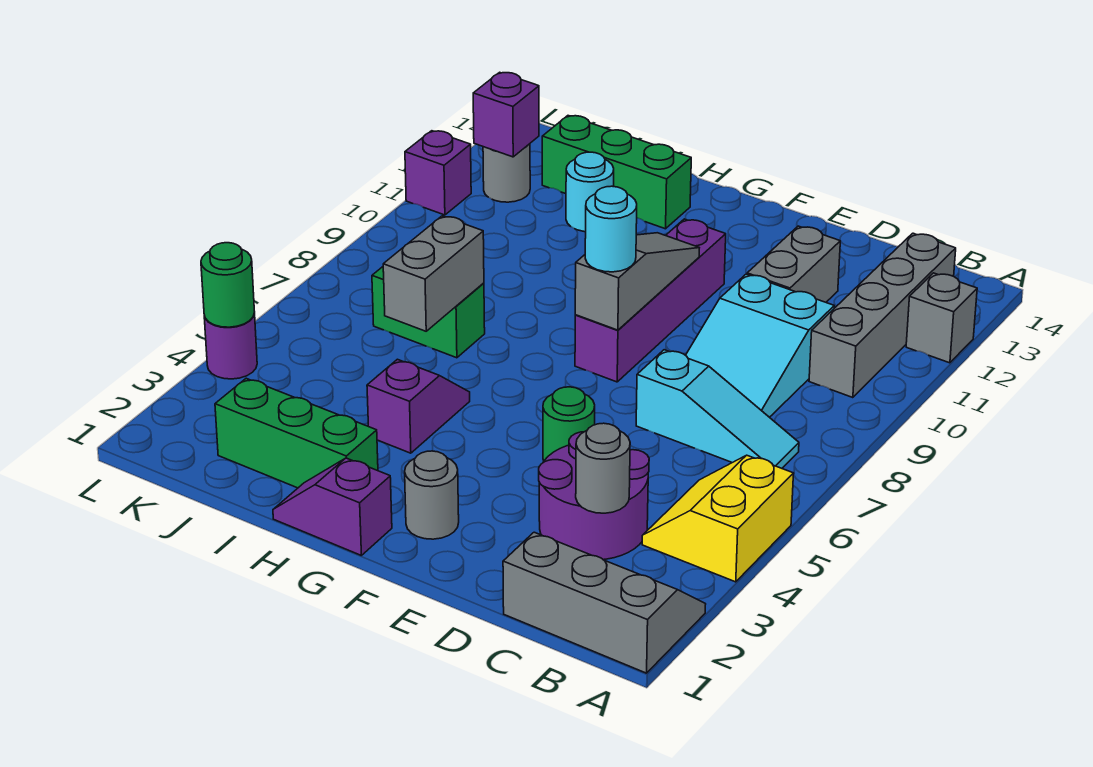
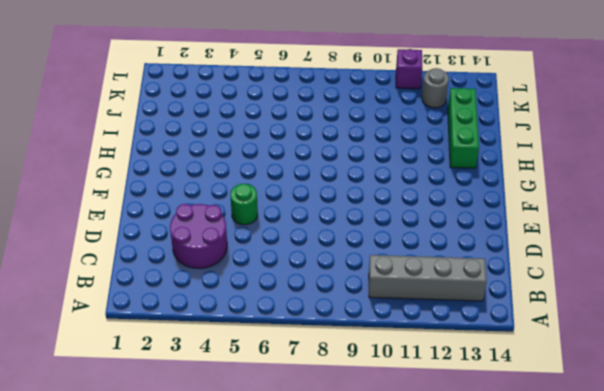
none -> grey 2x3 slope [503,532,706,673]
none -> yellow 2x2 slope [642,455,794,582]
none -> grey 1x1 brick [906,273,977,363]

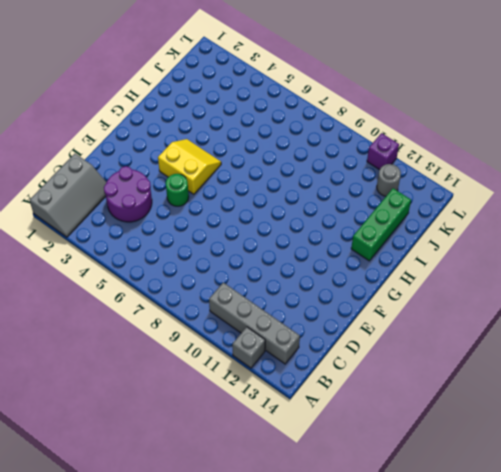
yellow 2x2 slope [158,139,221,194] -> yellow 2x2 slope moved to [642,455,794,582]
none -> cyan 1x3 slope [636,350,799,468]
none -> cyan 2x3 slope [686,274,834,417]
none -> grey 1x2 brick [747,226,840,302]

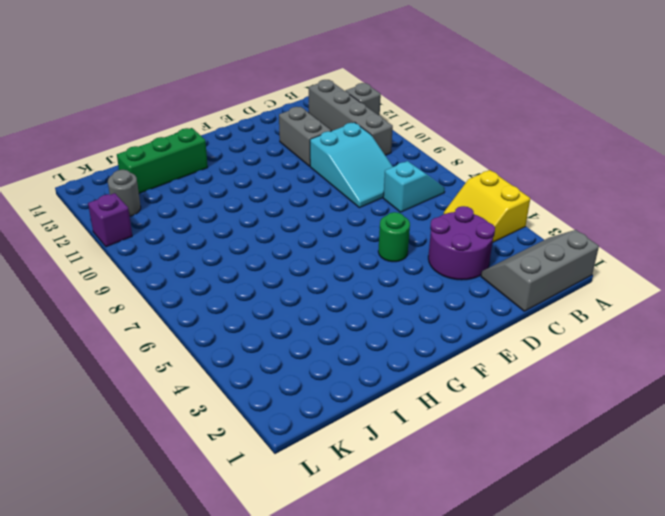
cyan 1x2 slope [383,161,445,212] -> cyan 1x3 slope [636,350,799,468]
none -> grey 1x1 round brick [405,451,459,539]
none -> purple 1x4 brick [575,219,726,382]
none -> purple 1x2 slope [273,458,392,556]

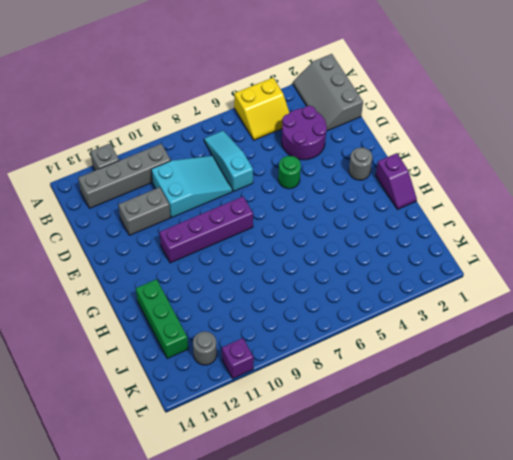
none -> green 1x3 brick [215,378,378,488]
none -> purple 1x2 slope [367,359,470,453]
none -> green 1x2 brick [372,267,485,358]

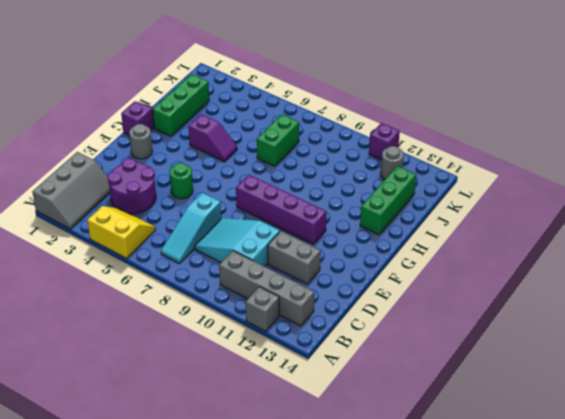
none -> cyan 1x1 round brick [566,152,614,232]
none -> purple 1x1 round brick [204,313,257,379]
none -> grey 1x1 round brick [576,423,630,513]

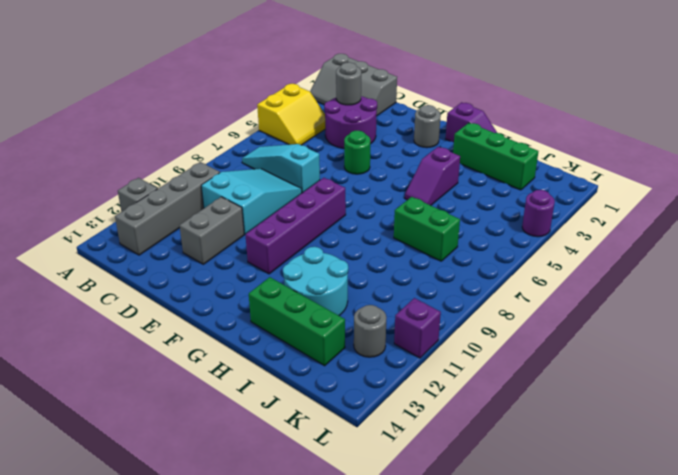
cyan 2x2 round brick [283,247,348,316] -> cyan 1x1 round brick [566,152,614,232]
none -> grey 1x3 slope [575,233,699,330]
none -> grey 1x2 brick [383,216,484,331]
none -> purple 1x1 brick [473,72,539,157]

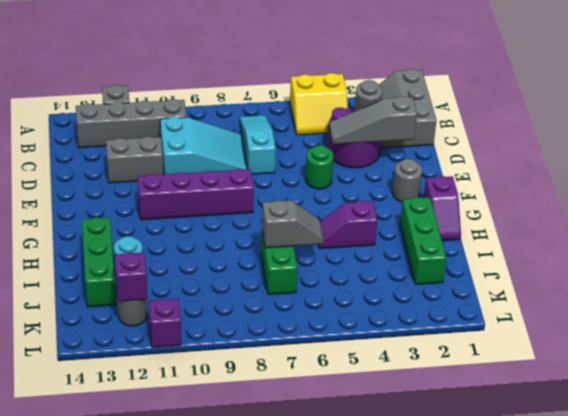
grey 1x3 slope [329,96,417,144] -> grey 1x3 slope moved to [575,233,699,330]
grey 1x2 slope [262,200,324,248] -> grey 1x2 brick [383,216,484,331]
none -> purple 1x1 round brick [204,313,257,379]
none -> green 1x1 round brick [201,243,255,327]
none -> cyan 1x1 round brick [585,186,637,272]

